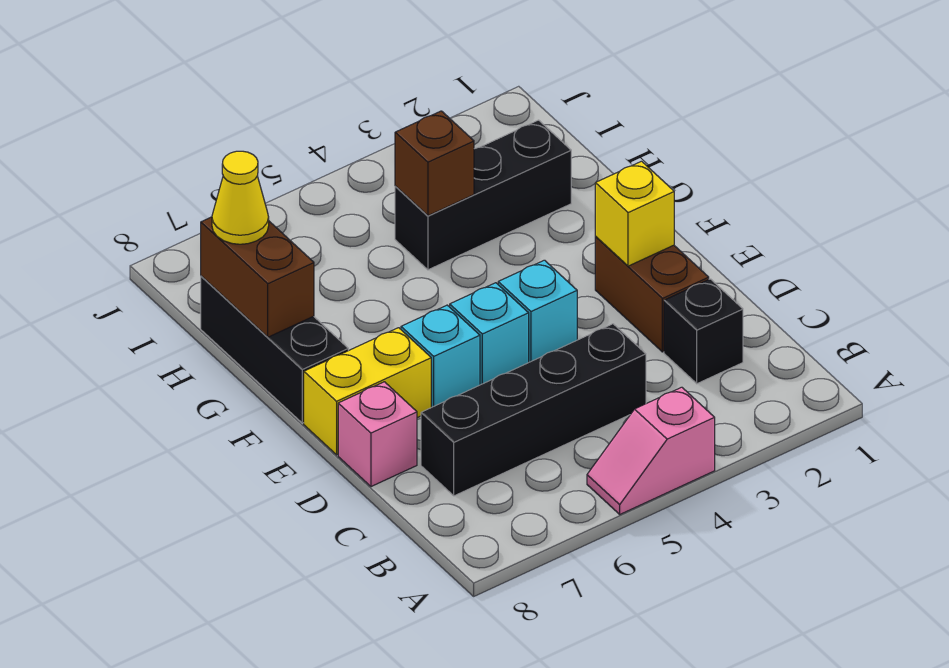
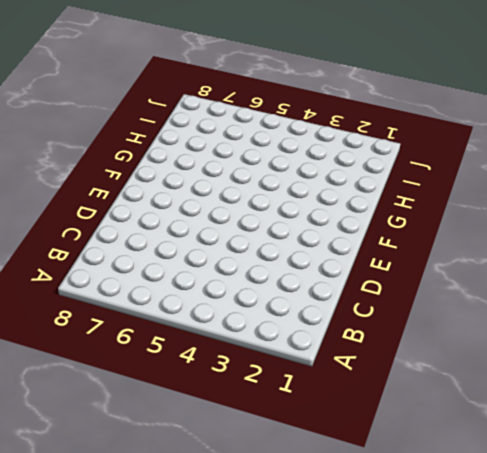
none -> pink 1x2 slope [587,387,715,514]
none -> black 1x1 brick [664,279,743,384]
none -> black 1x4 brick [421,324,646,496]

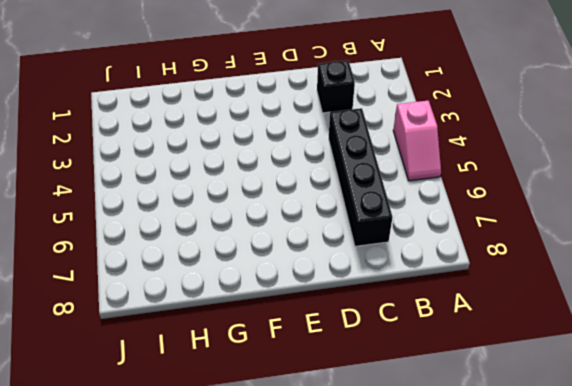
none -> brown 1x2 brick [595,237,709,352]
none -> pink 1x1 brick [338,382,417,487]
none -> cyan 1x1 brick [498,260,577,362]

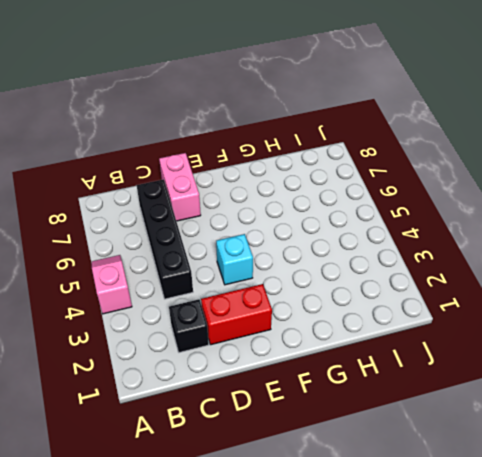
red 1x2 brick [201,284,272,345] -> brown 1x2 brick [595,237,709,352]
pink 1x2 brick [159,153,201,221] -> pink 1x1 brick [338,382,417,487]
none -> cyan 1x1 brick [450,283,529,385]
none -> cyan 1x1 brick [401,305,480,407]
none -> yellow 1x2 brick [304,328,431,455]

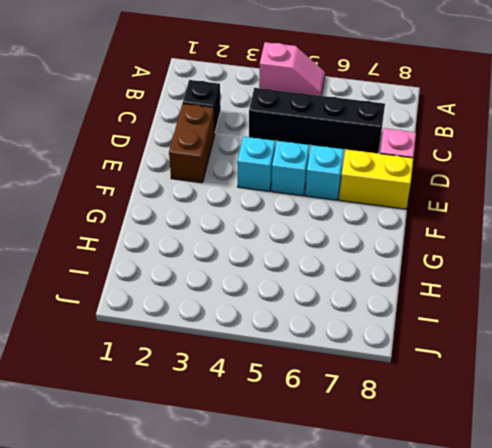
none -> black 1x3 brick [201,276,348,423]
none -> black 1x3 brick [395,120,571,270]
none -> yellow 1x1 brick [595,161,674,266]

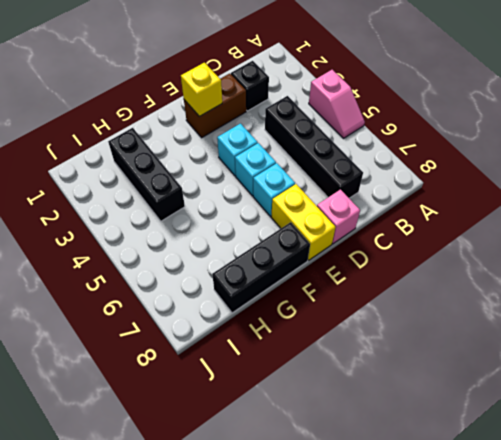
none -> brown 1x2 brick [201,217,314,337]
none -> brown 1x1 brick [395,111,474,216]
none -> yellow 1x1 cone [212,151,269,244]

